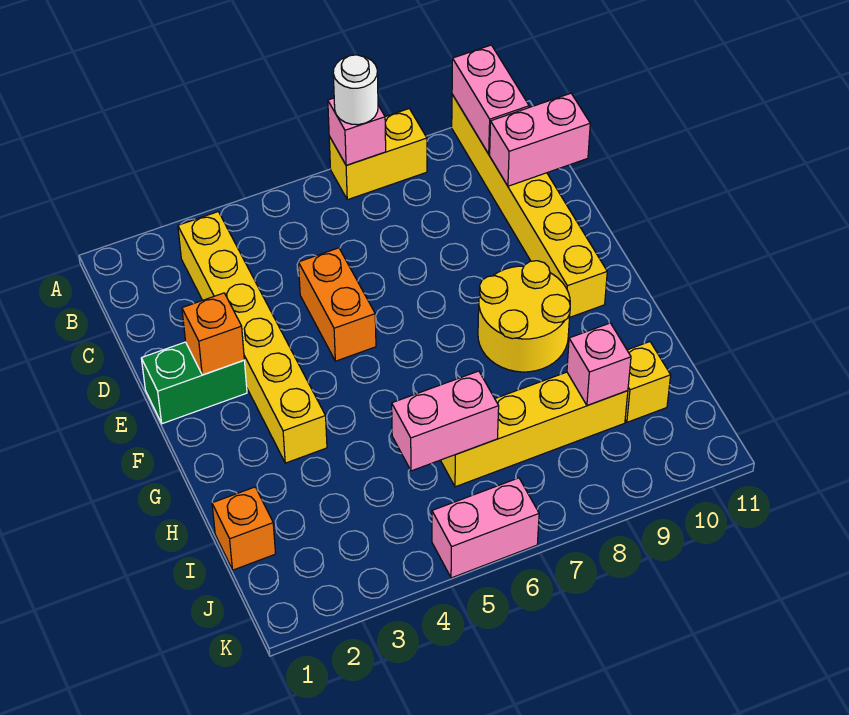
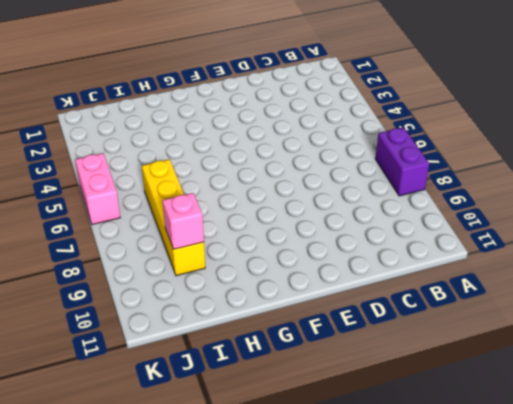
purple 1x2 brick [375,127,429,196] -> yellow 1x2 brick [329,109,427,200]
none -> yellow 1x6 brick [452,94,607,317]
none -> yellow 1x6 brick [178,212,327,463]
none -> orange 1x2 brick [298,248,376,361]

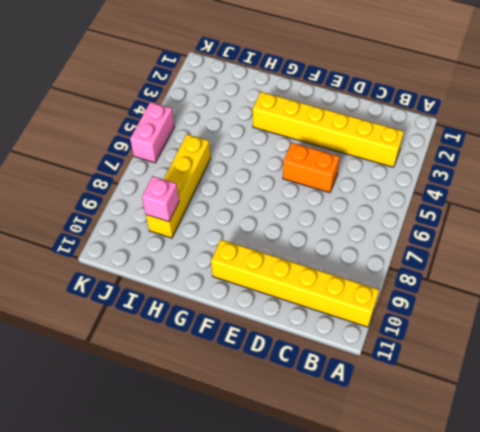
none -> yellow 1x2 brick [329,109,427,200]
none -> green 1x2 brick [141,342,247,424]
none -> yellow 2x2 round brick [478,261,570,372]

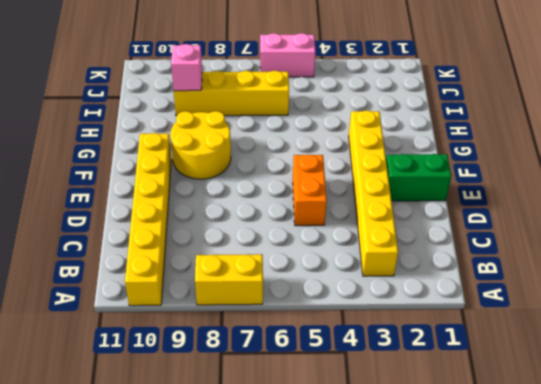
none -> orange 1x1 brick [212,487,276,570]
none -> yellow 1x1 brick [625,342,671,422]
none -> pink 1x1 brick [328,98,386,165]

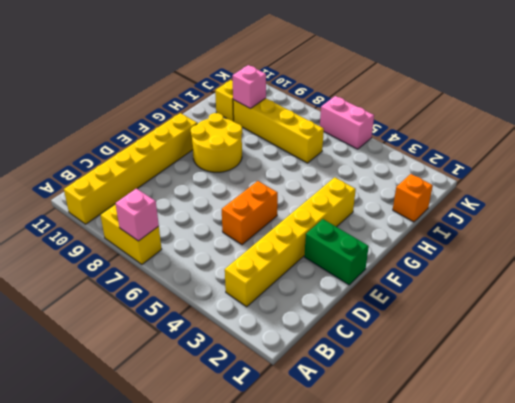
none -> pink 1x2 brick [452,45,529,154]
none -> pink 1x2 brick [490,93,590,186]
none -> orange 1x1 brick [182,293,244,375]

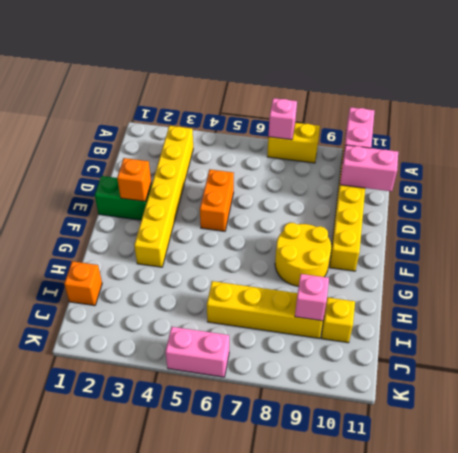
none -> pink 1x2 brick [392,371,499,471]
none -> white 1x1 round brick [333,55,378,125]

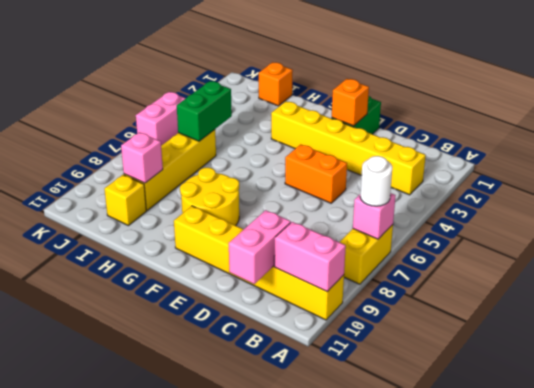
green 1x2 brick [177,81,232,141] -> pink 1x2 brick [392,371,499,471]

